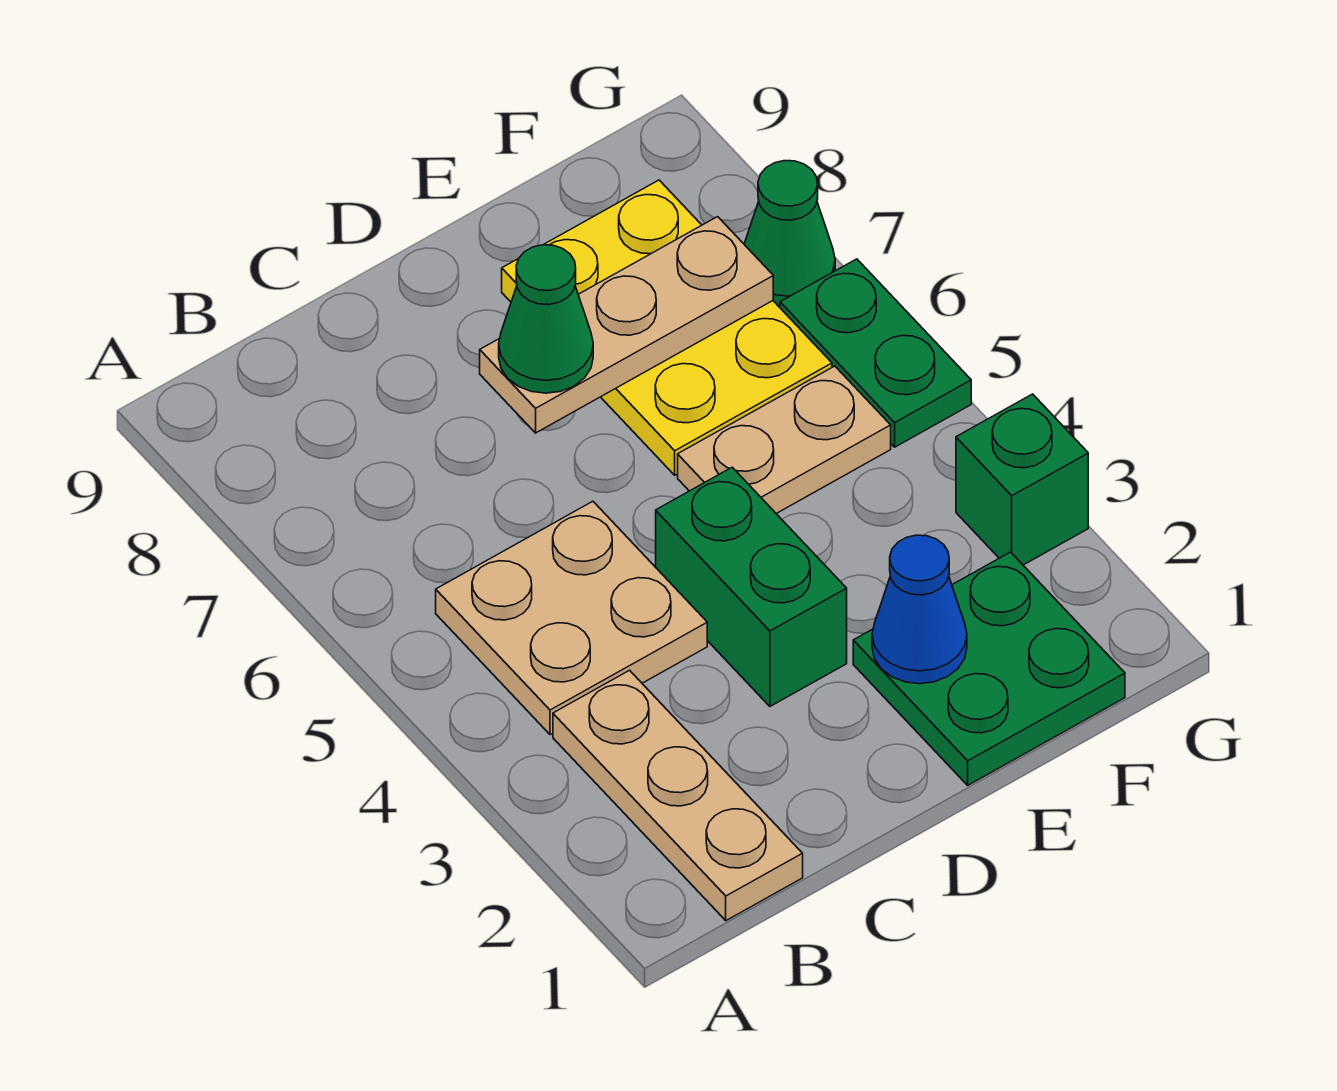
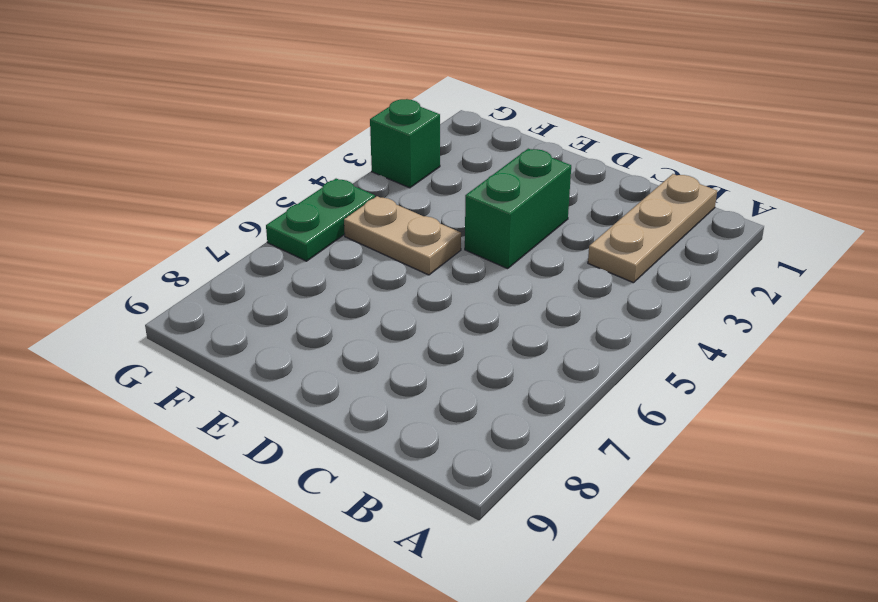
none -> tan 2x2 plate [436,501,707,735]
none -> green 2x2 plate [853,552,1125,785]
none -> yellow 2x3 plate [502,180,832,475]

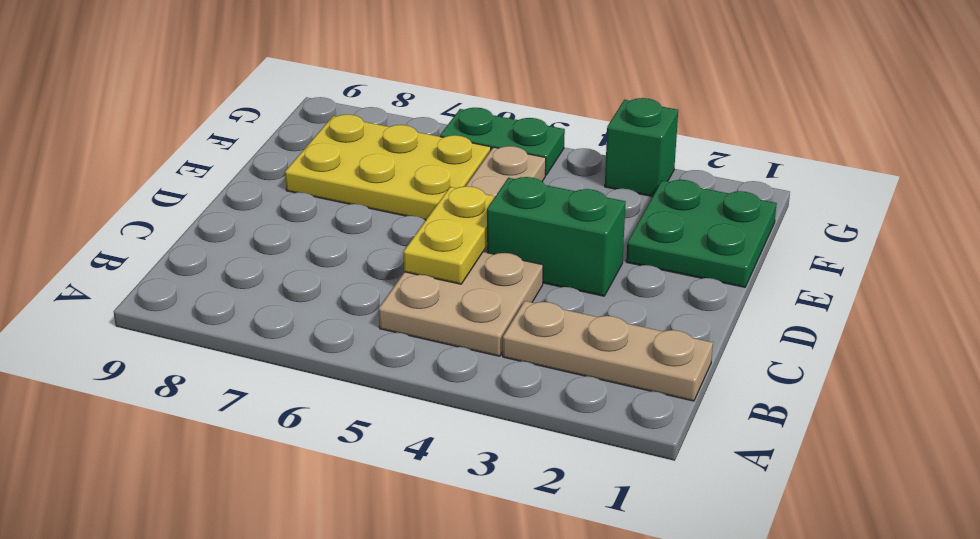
yellow 1x2 plate [404,186,495,284] -> none
none -> green 1x1 cone [744,161,835,307]
none -> tan 1x3 plate [480,217,773,433]
none -> blue 1x1 cone [872,535,967,684]

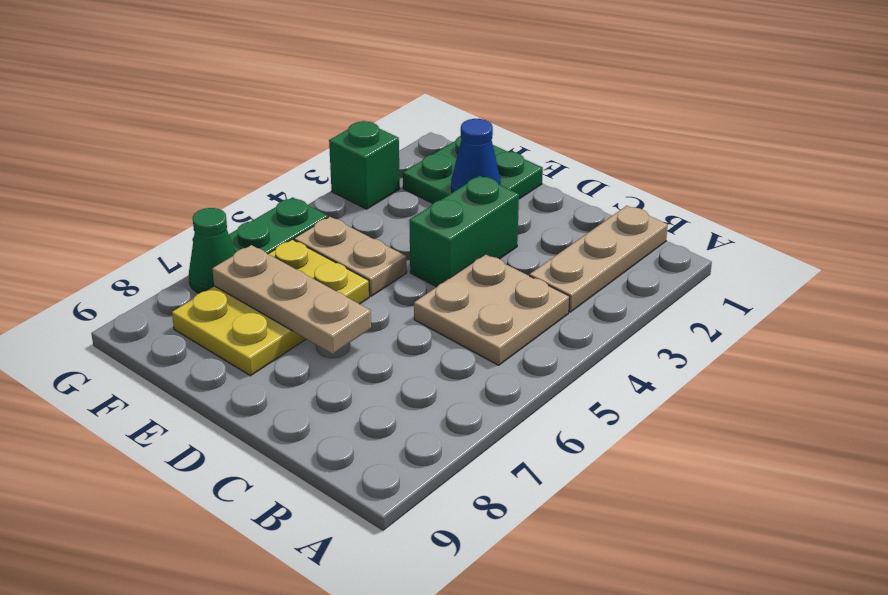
none -> green 1x1 cone [499,245,593,393]

